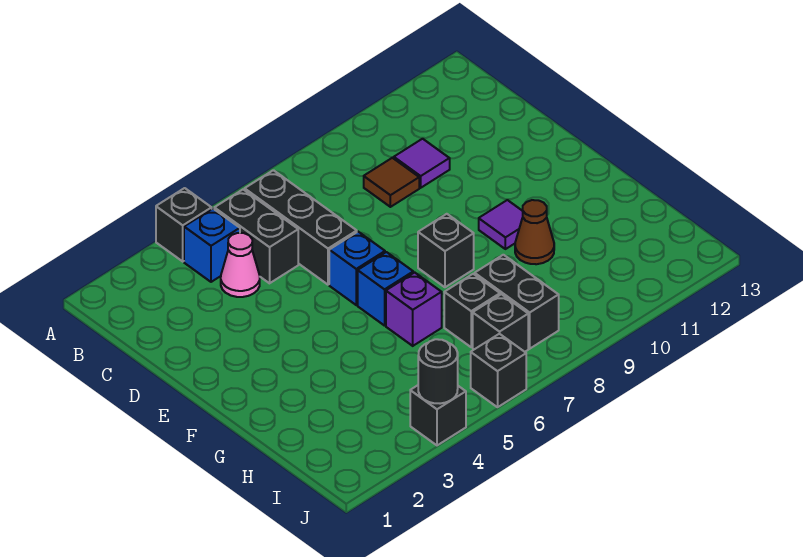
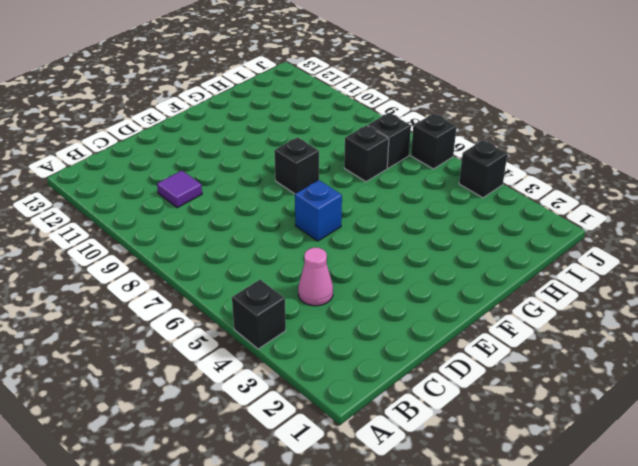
none -> blue 1x1 brick [184,209,240,282]
none -> black 1x2 brick [214,189,298,283]
none -> black 1x3 brick [245,170,357,285]

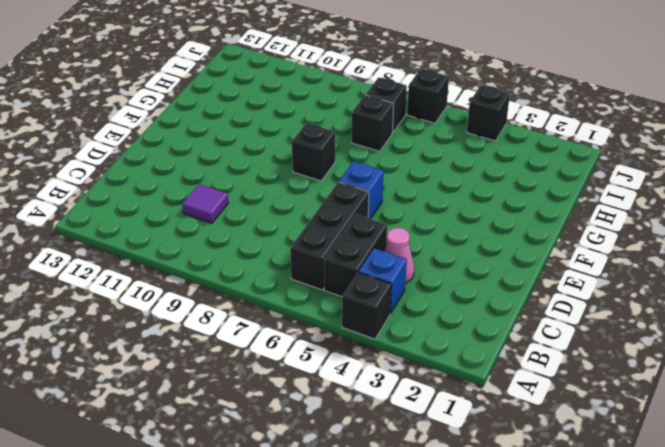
none -> brown 1x1 tile [364,158,419,207]
none -> blue 1x1 brick [358,252,413,326]
none -> purple 1x1 tile [479,200,523,249]

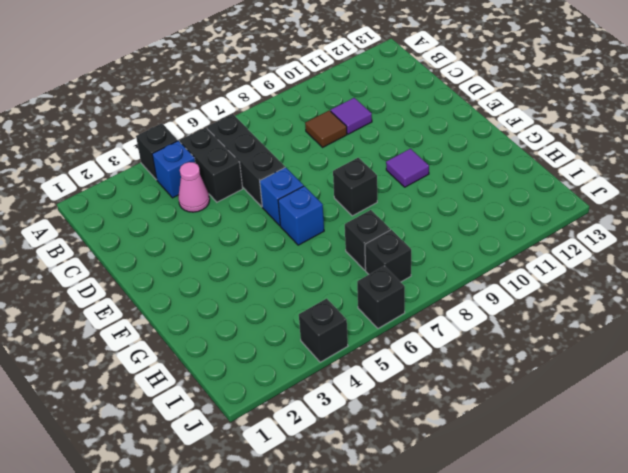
none -> purple 1x1 brick [386,272,442,346]
none -> brown 1x1 cone [515,200,554,264]
none -> black 1x2 brick [475,255,559,349]

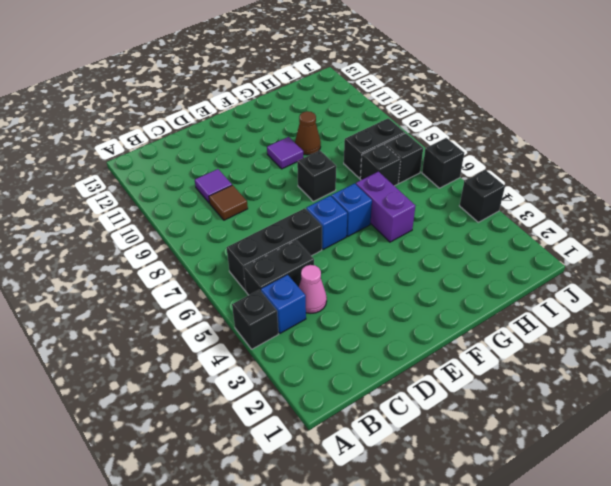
purple 1x2 brick [356,171,415,242] -> purple 1x1 brick [386,272,442,346]
none -> black 1x1 round brick [418,339,458,404]

